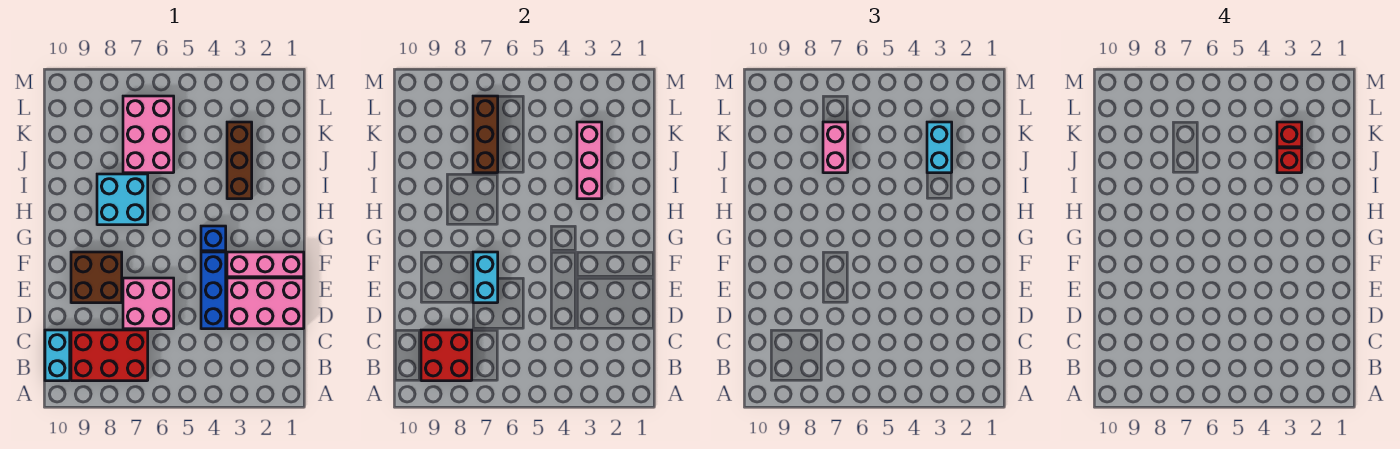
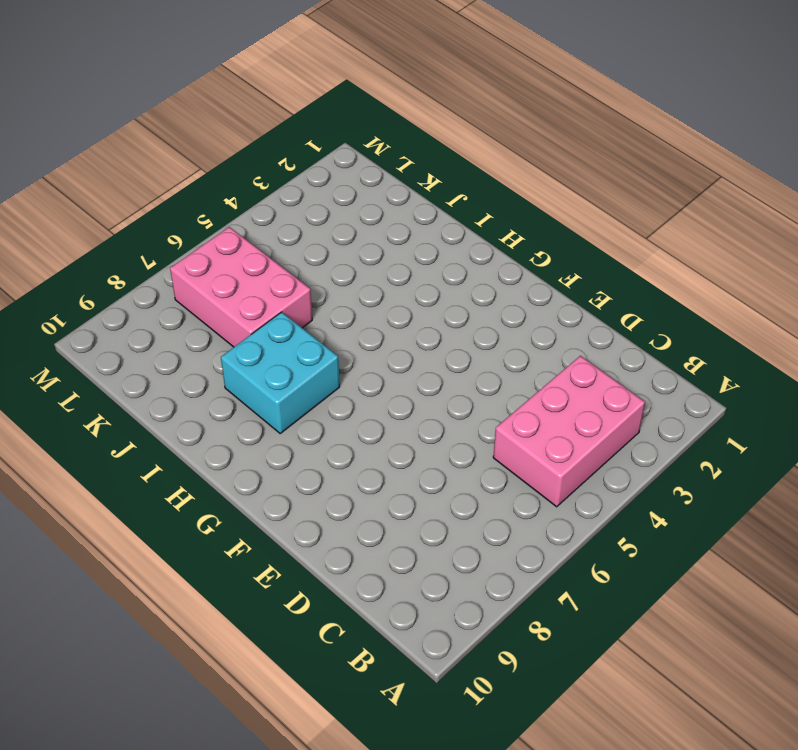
pink 2x3 brick [493,356,645,507] -> pink 2x3 brick moved to [227,278,304,329]
none -> red 2x3 brick [71,330,148,381]
none -> cyan 1x2 brick [45,330,70,381]
none -> blue 1x3 brick [201,252,226,329]

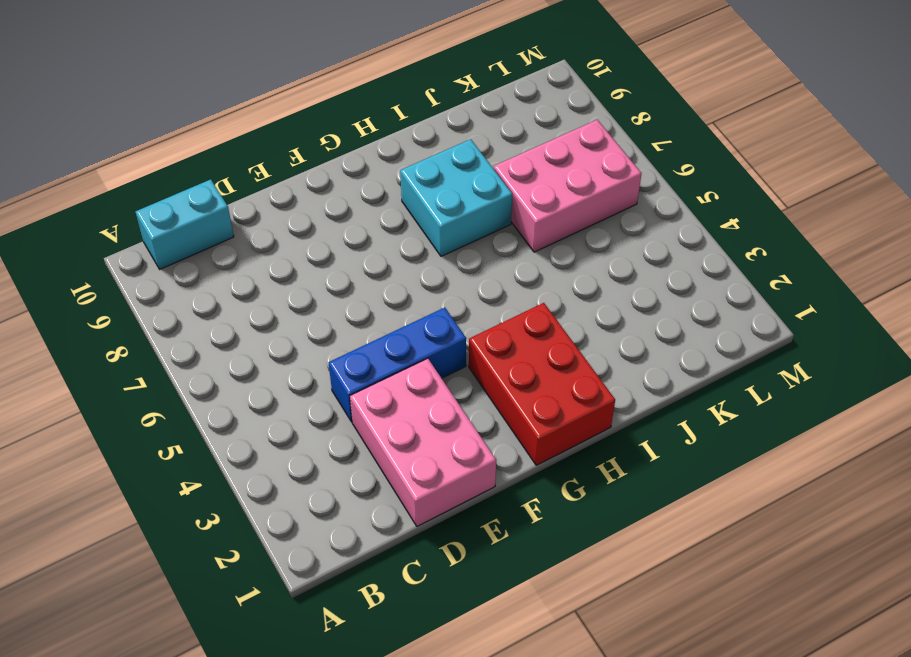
red 2x3 brick [469,303,615,465] -> red 2x3 brick moved to [71,330,148,381]
none -> pink 2x2 brick [123,278,174,329]
none -> brown 2x2 brick [71,252,122,303]
none -> pink 1x3 brick [227,252,304,277]

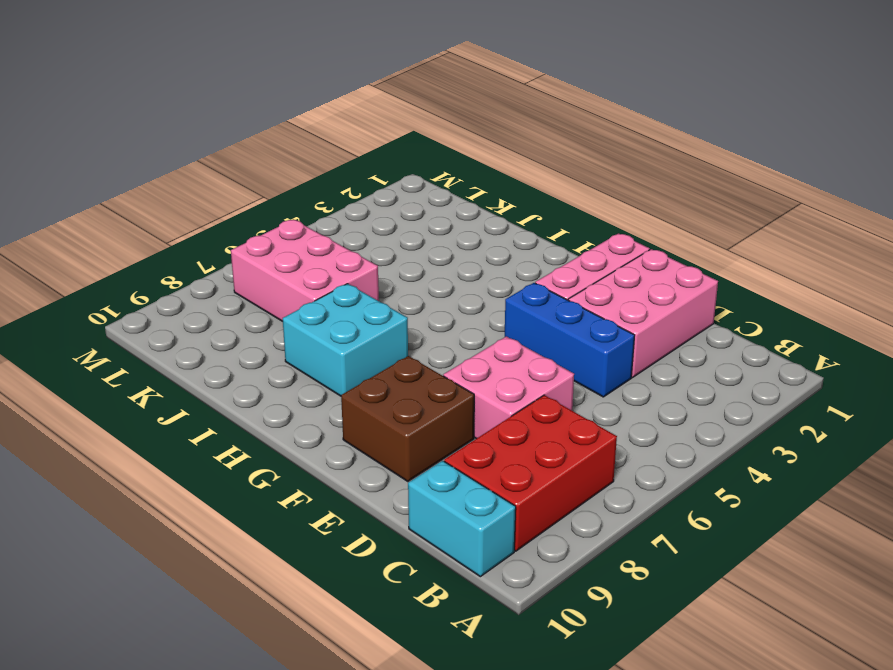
none -> blue 1x1 brick [201,226,226,251]
none -> brown 1x3 brick [227,122,252,199]
none -> red 2x2 brick [421,330,472,381]

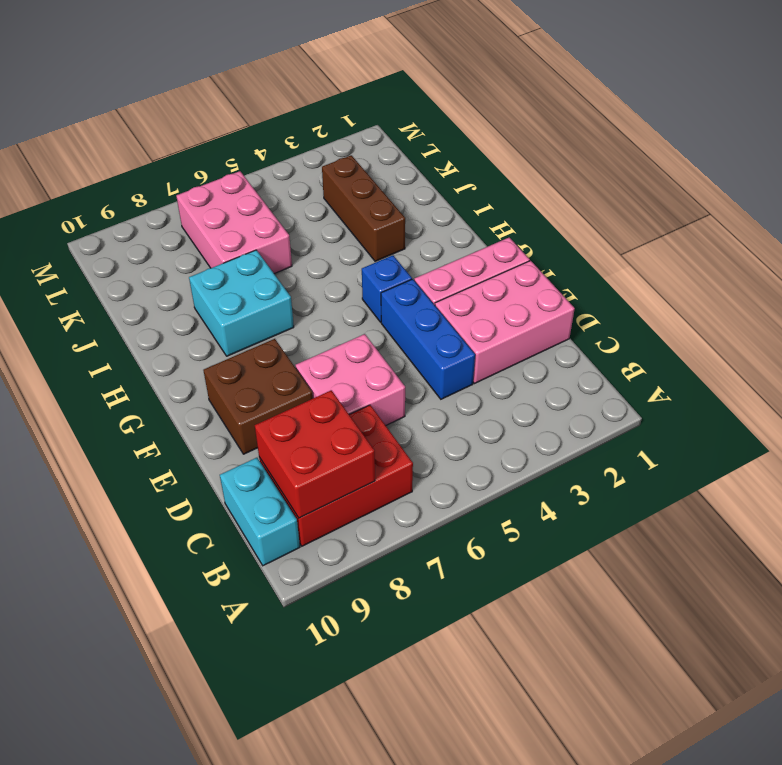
none -> cyan 1x2 brick [473,252,498,303]
none -> pink 1x3 brick [577,122,602,199]
none -> brown 1x3 brick [473,96,498,173]

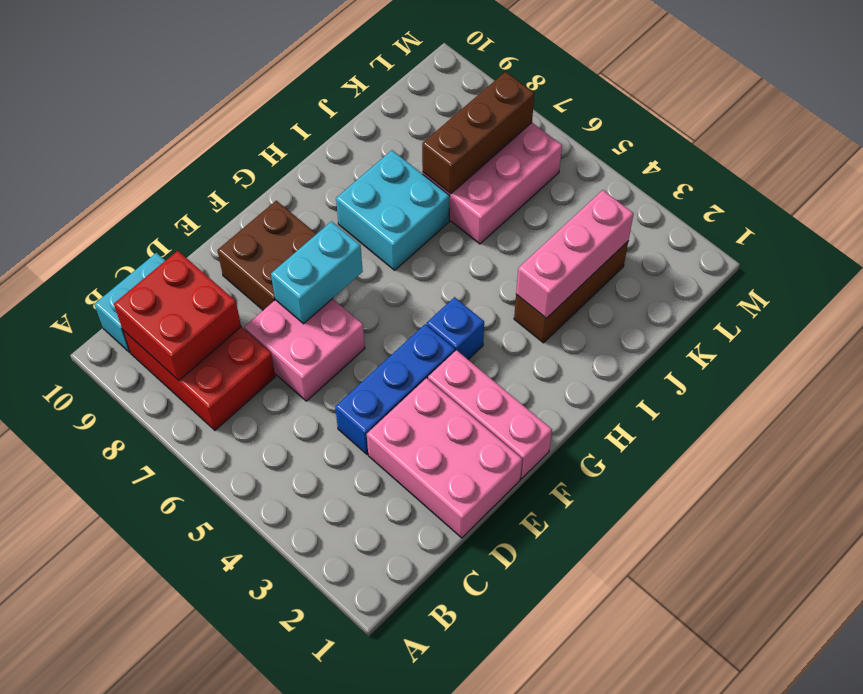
none -> cyan 1x2 brick [927,122,952,173]
none -> pink 1x2 brick [823,122,848,173]
none -> red 1x1 brick [1277,148,1302,173]

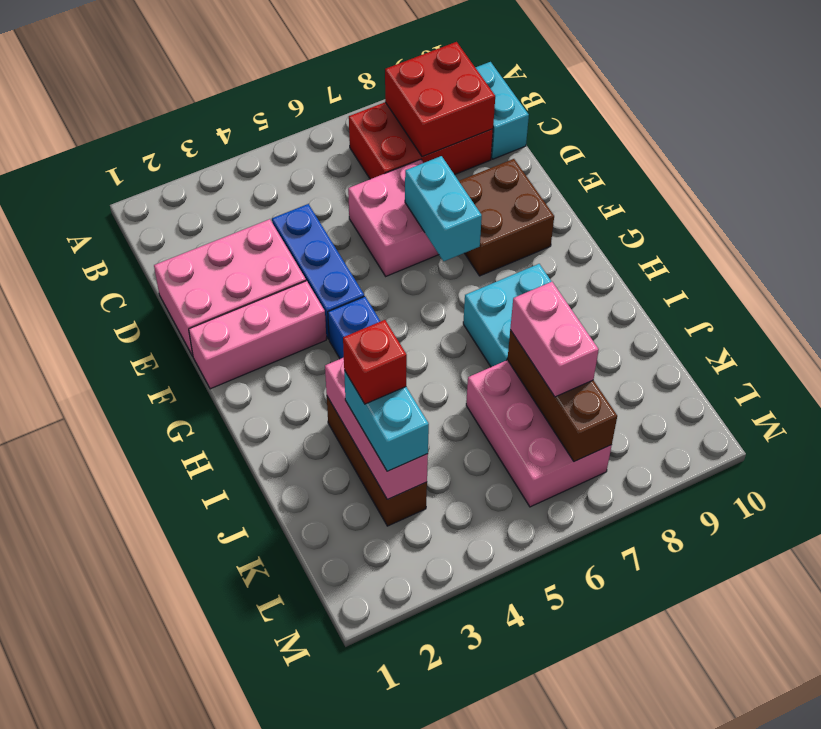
none -> red 1x1 brick [1277,122,1302,147]

